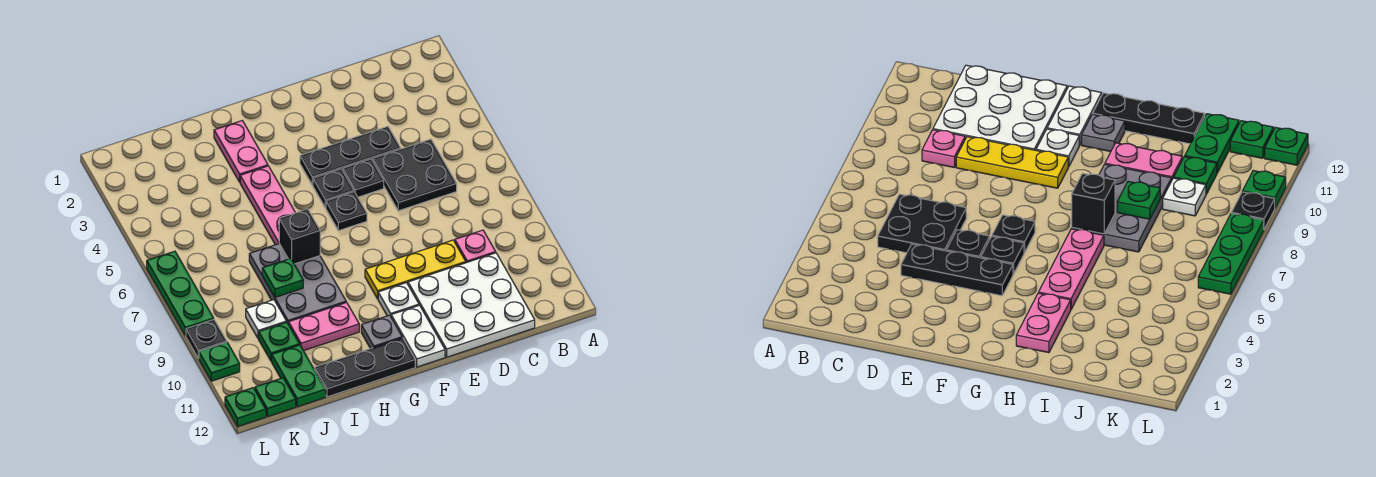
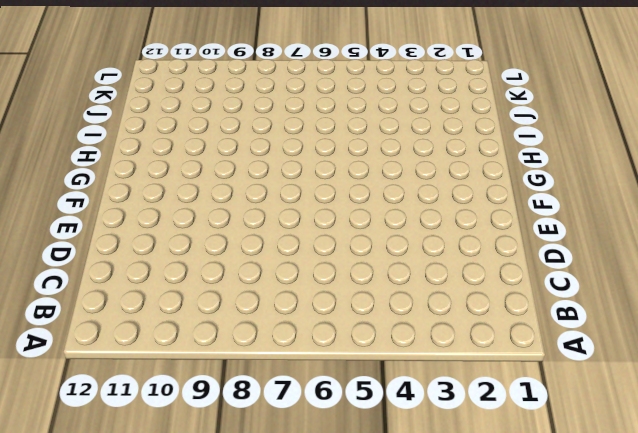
none -> black 2x2 plate [373,139,457,211]
none -> pink 1x1 plate [455,230,496,263]
none -> white 3x3 plate [408,253,535,357]

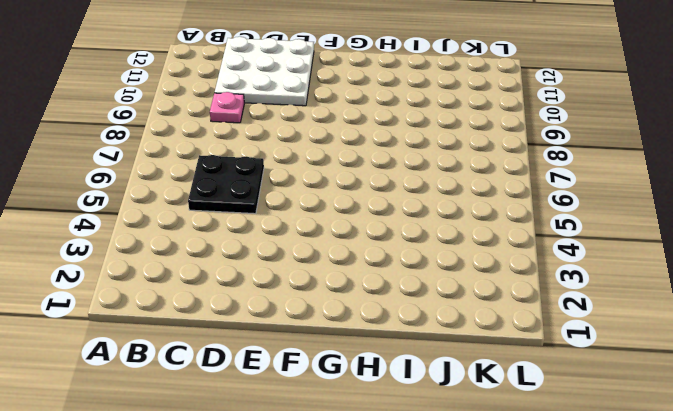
none -> black 1x3 plate [300,126,401,185]
none -> yellow 1x3 plate [365,240,466,299]
none -> black 1x1 plate [343,159,384,197]

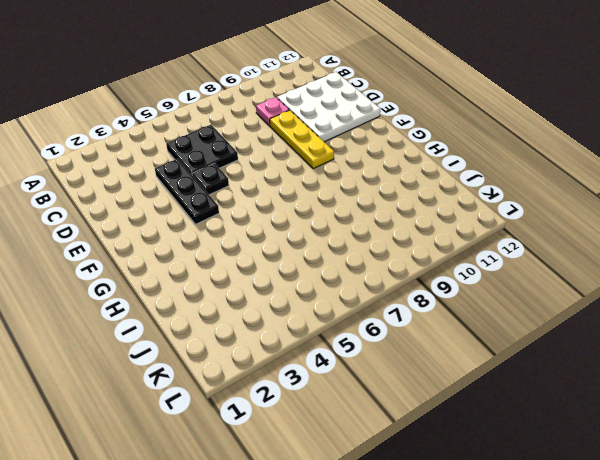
none -> black 1x1 plate [313,169,354,208]
none -> black 1x1 plate [326,192,367,231]
none -> white 1x1 plate [378,283,419,316]

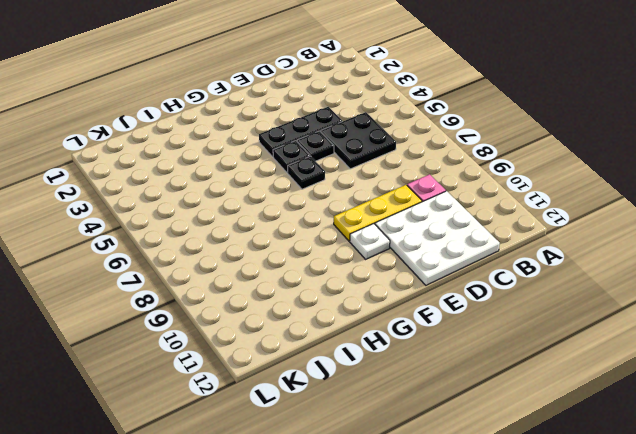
none -> white 1x2 plate [391,305,445,367]
none -> grey 1x1 plate [361,315,402,349]
none -> black 1x3 plate [315,338,415,397]

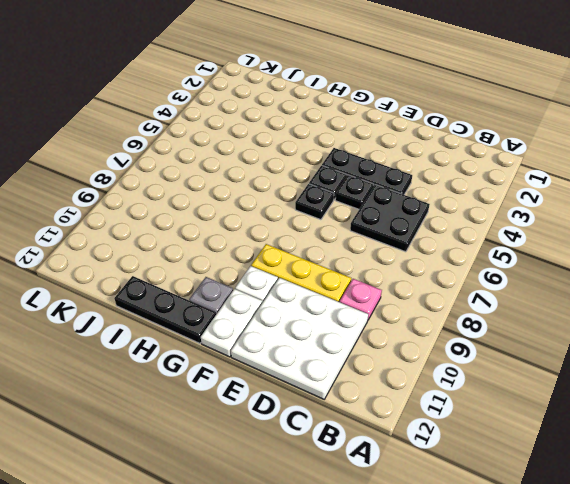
none -> pink 1x2 plate [214,121,268,182]
none -> pink 1x3 plate [240,166,295,245]
none -> grey 2x3 plate [249,244,346,324]

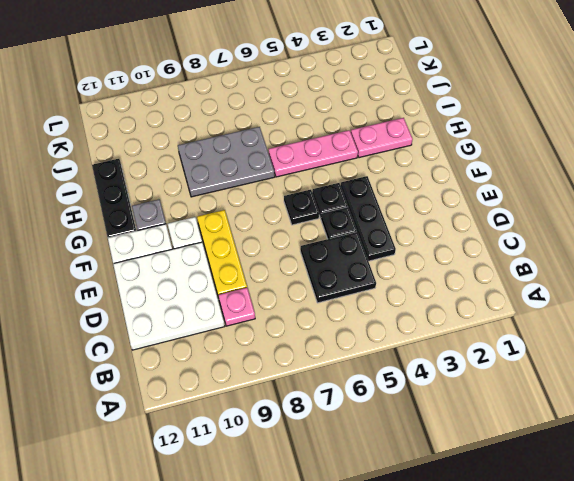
none -> pink 1x2 plate [289,302,359,351]
none -> white 1x1 plate [246,300,286,339]
none -> green 1x1 plate [259,322,300,361]

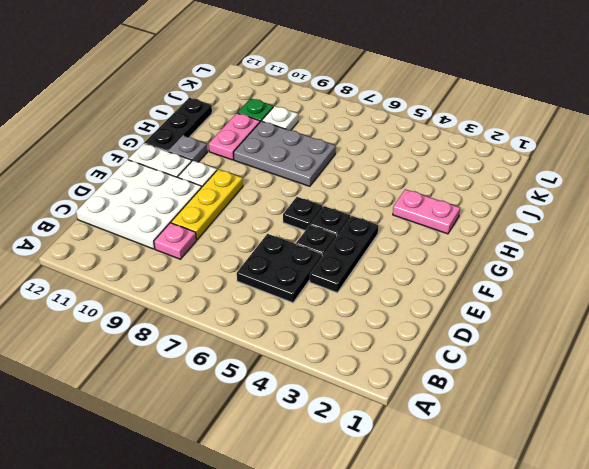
none -> pink 1x3 plate [240,166,295,245]
none -> green 1x2 plate [272,345,326,407]
none -> green 1x1 plate [255,378,296,417]

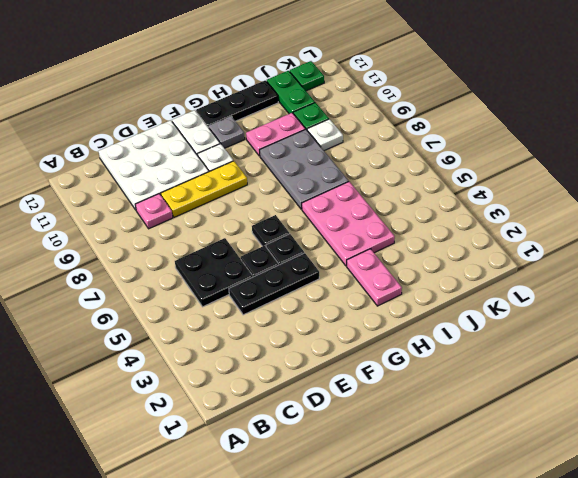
pink 2x3 plate [302,182,395,266] -> pink 1x3 plate [240,166,295,245]
none -> green 1x3 plate [147,251,214,336]
none -> black 1x1 plate [186,320,227,358]
none -> green 1x1 plate [199,342,240,381]

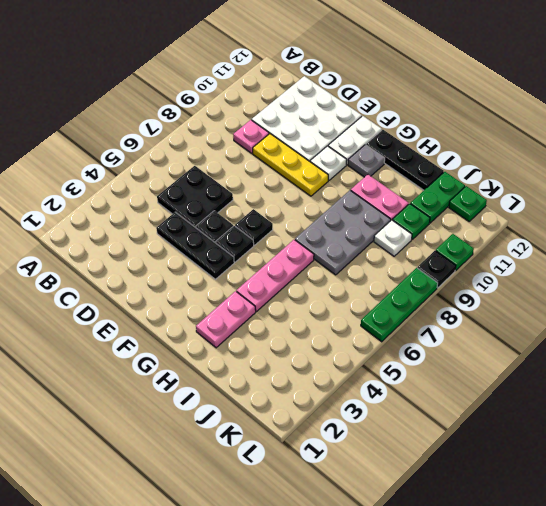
none -> green 1x1 plate [225,388,266,427]
none -> black 1x1 brick [279,209,320,264]
none -> green 1x1 plate [262,258,303,297]

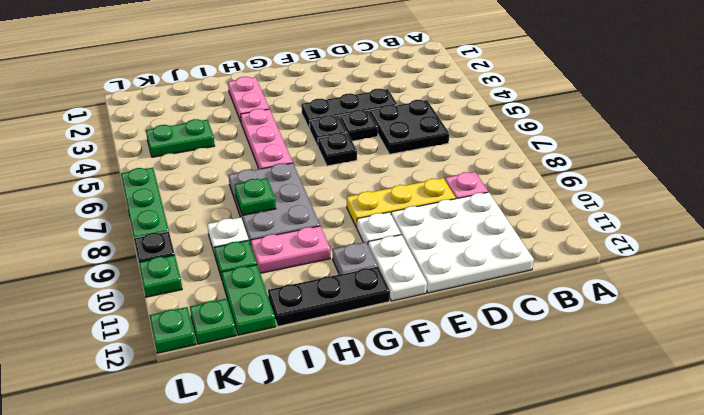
green 1x2 plate [146,119,215,157] -> none
none -> black 1x1 brick [279,209,320,264]

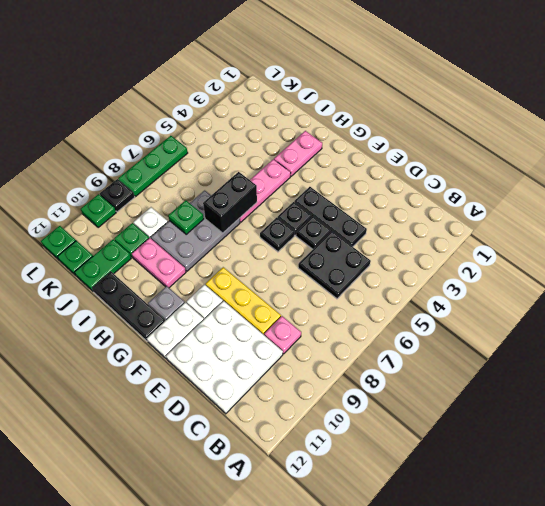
black 1x2 brick [203,172,257,233] -> black 1x1 brick [279,209,320,264]

